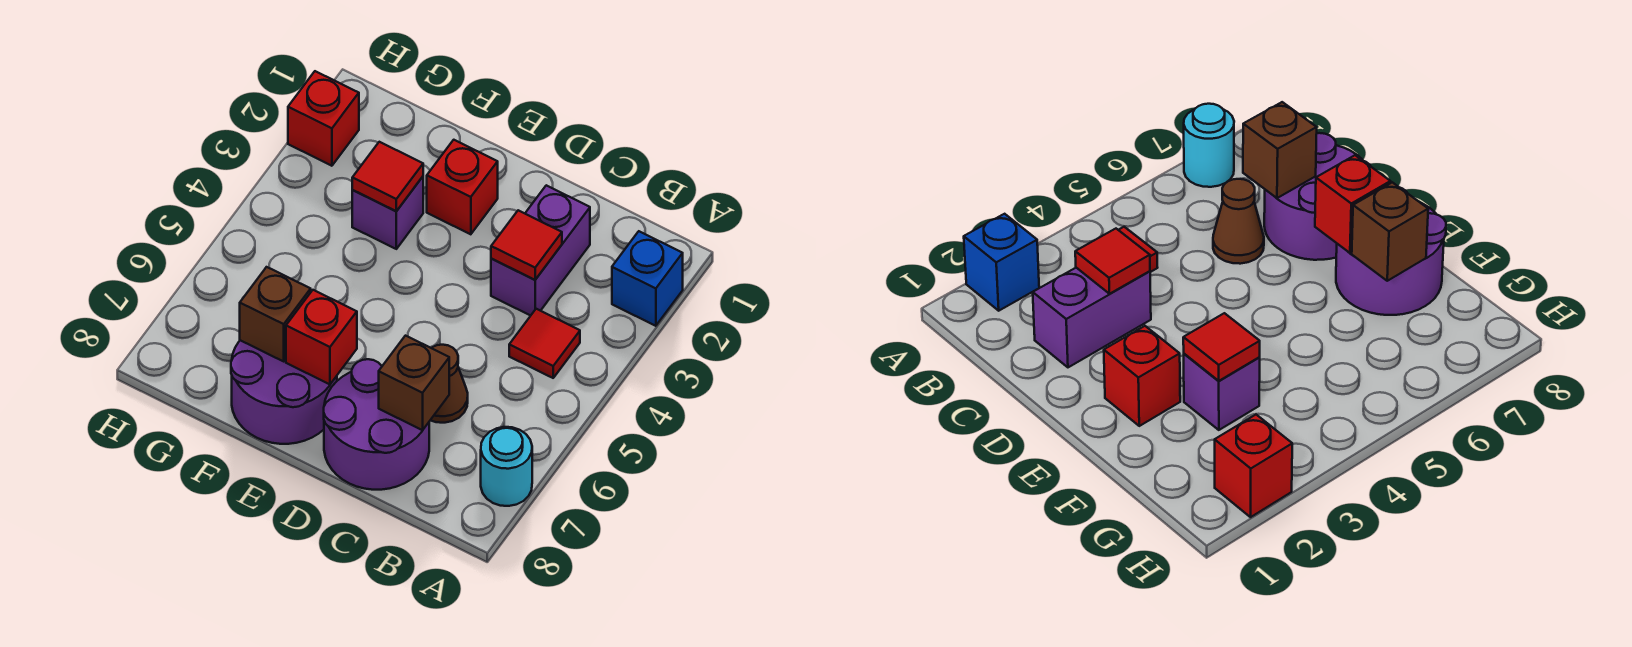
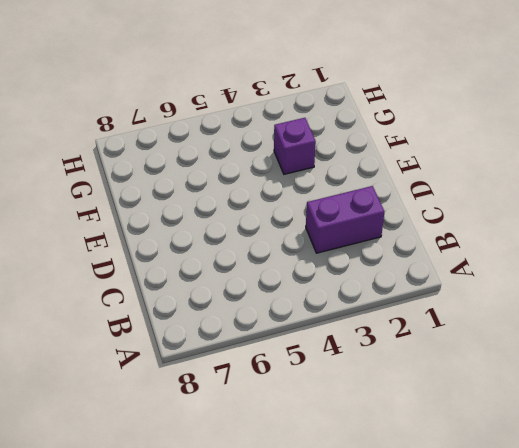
none -> blue 1x1 brick [612,231,683,326]
none -> cyan 1x1 round brick [481,427,532,506]
none -> red 1x1 tile [509,309,580,378]

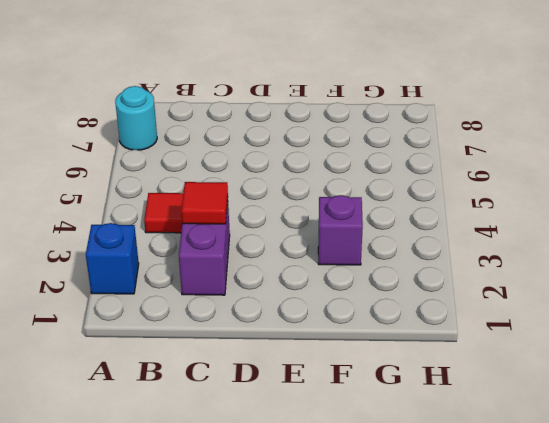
none -> brown 1x1 cone [431,345,468,423]
none -> purple 2x2 round brick [324,359,429,490]
none -> red 1x1 brick [427,140,498,234]

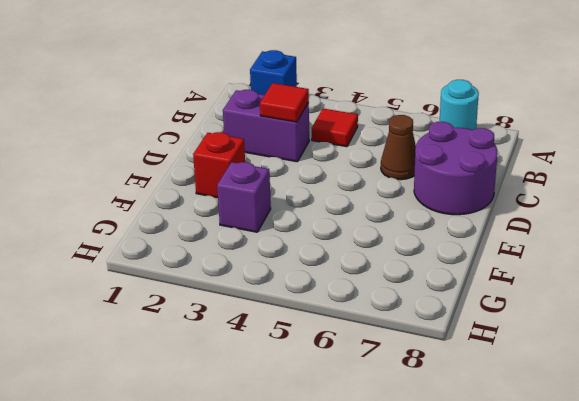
none -> purple 2x2 round brick [231,340,337,444]
none -> red 1x1 brick [288,71,359,166]
none -> brown 1x1 brick [379,336,449,430]

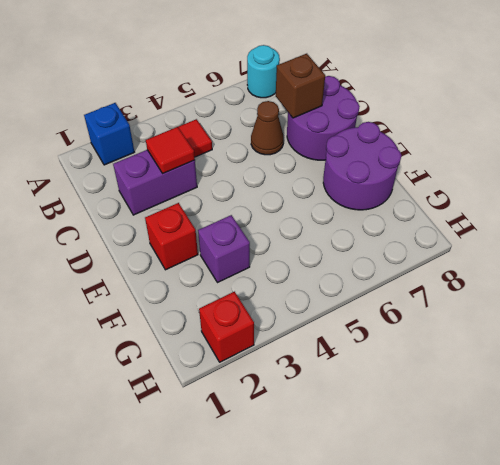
none -> red 1x1 brick [286,290,357,384]
none -> red 1x1 tile [352,142,423,211]
none -> brown 1x1 brick [240,267,311,361]

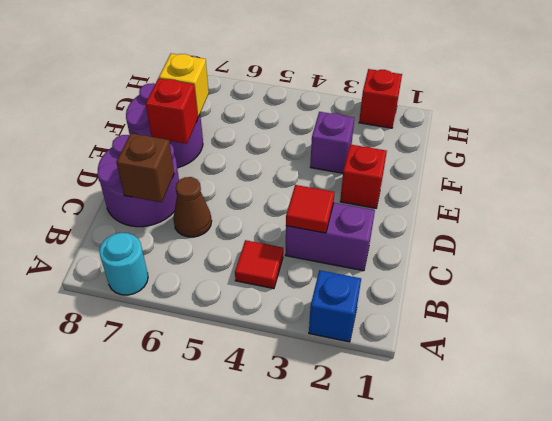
yellow 1x1 brick [159,54,209,117] -> brown 1x1 brick [240,267,311,361]
none -> red 1x1 tile [352,142,423,211]

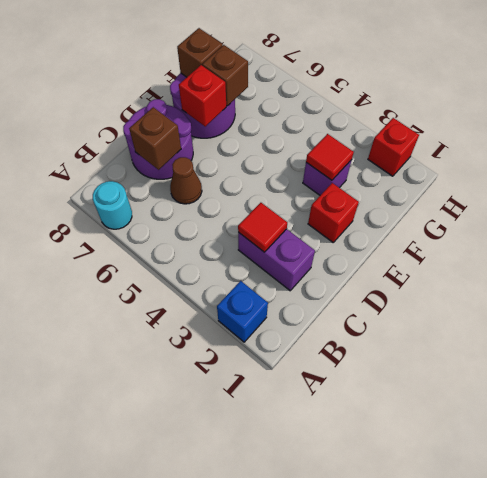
brown 1x1 brick [177,28,223,77] -> none
none -> red 1x1 tile [509,309,580,378]

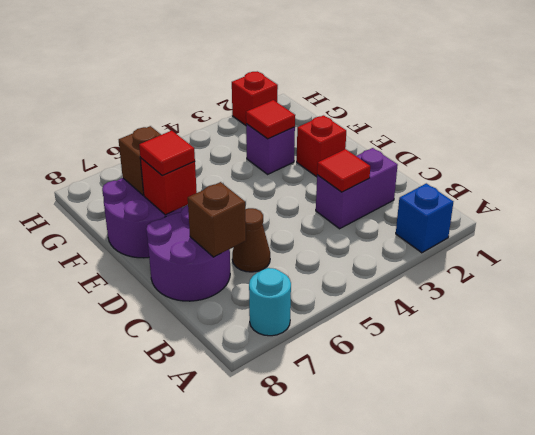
red 1x1 tile [139,131,195,175] -> red 1x1 tile moved to [509,309,580,378]

